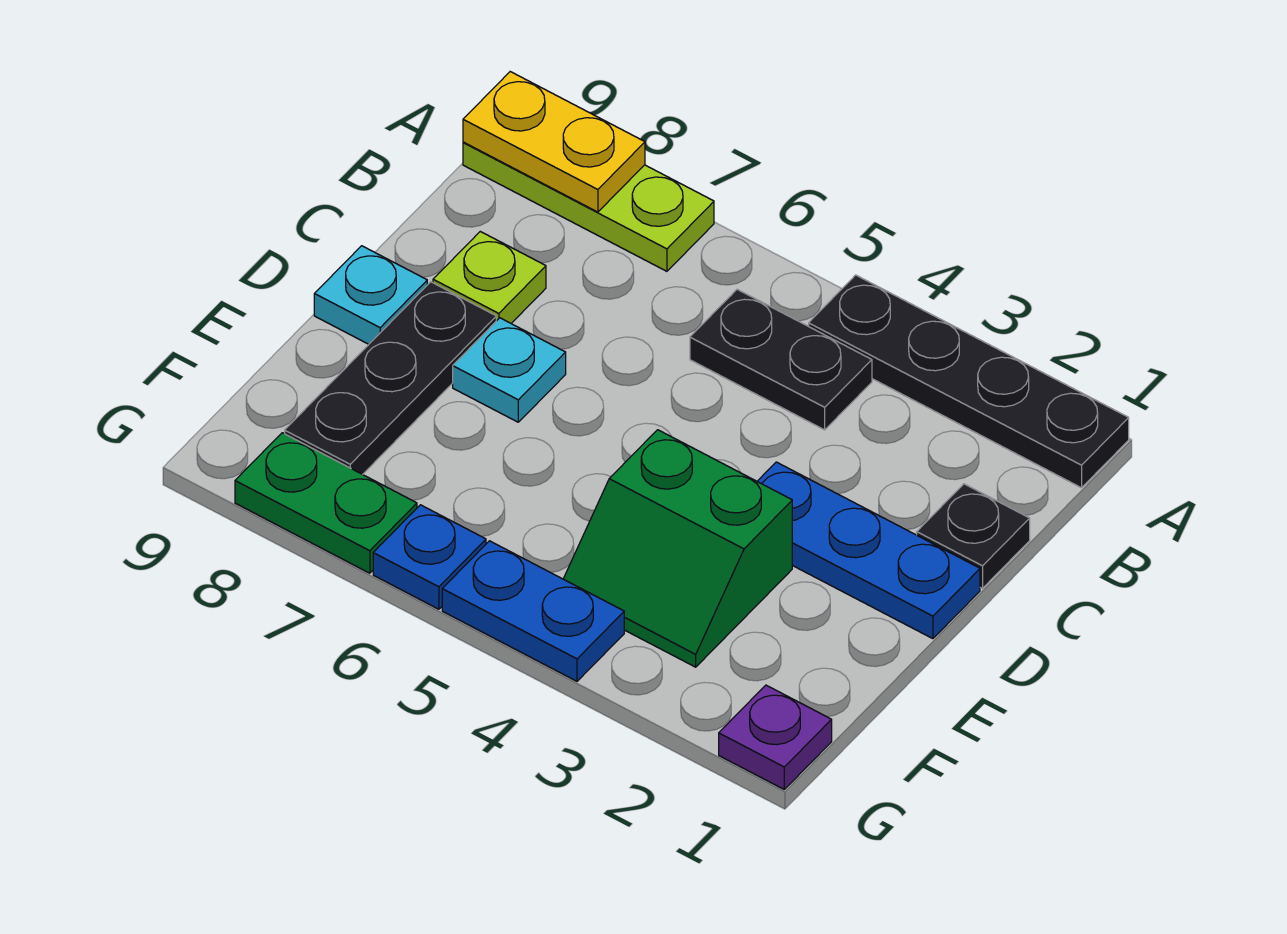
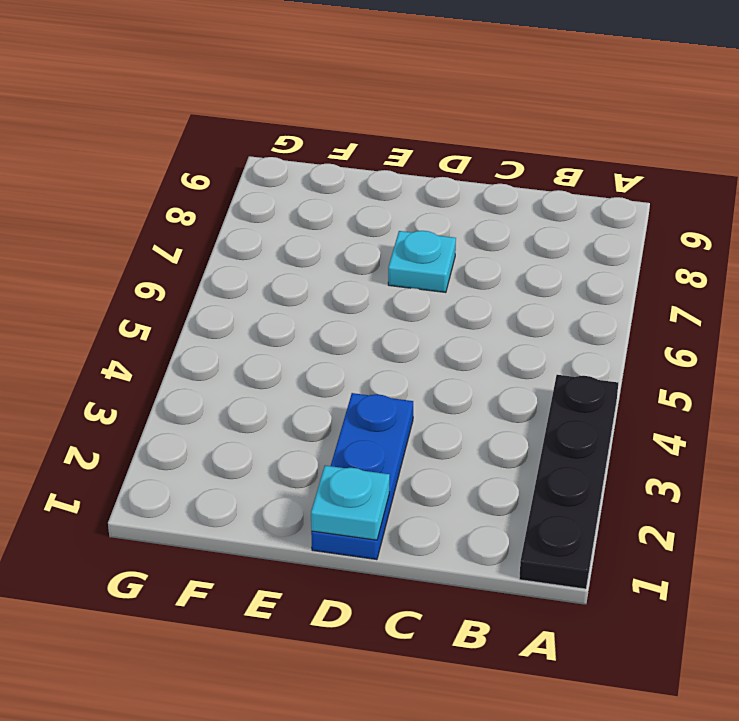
cyan 1x1 plate [311,466,390,540] -> cyan 1x1 plate moved to [314,246,427,344]
none -> lime 1x3 plate [463,142,714,271]
none -> black 1x2 plate [690,289,872,430]
none -> black 1x1 plate [917,484,1030,588]

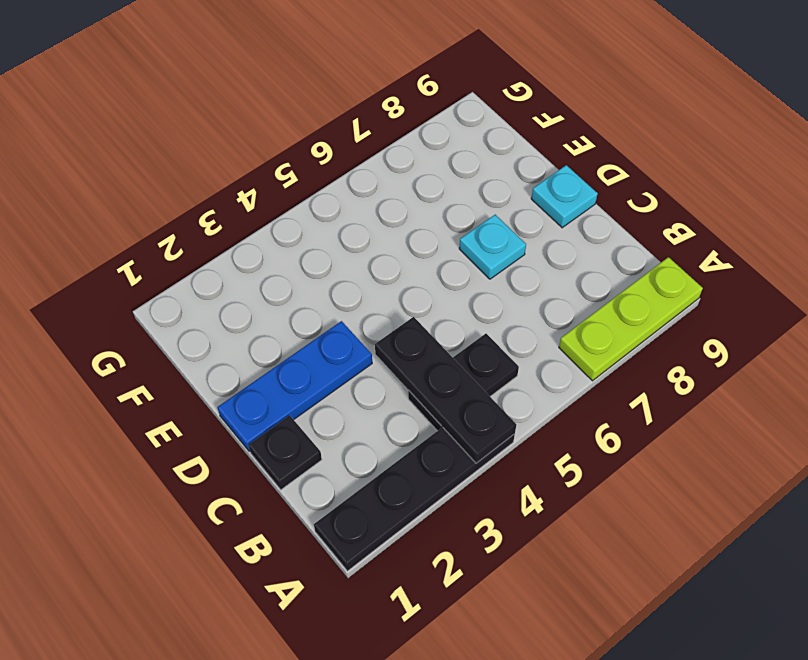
black 1x3 plate [375,317,516,463] -> black 1x3 plate moved to [285,282,496,475]
none -> lime 1x1 plate [433,231,546,323]
none -> green 2x2 slope [563,430,792,667]
none -> purple 1x1 plate [719,685,832,789]

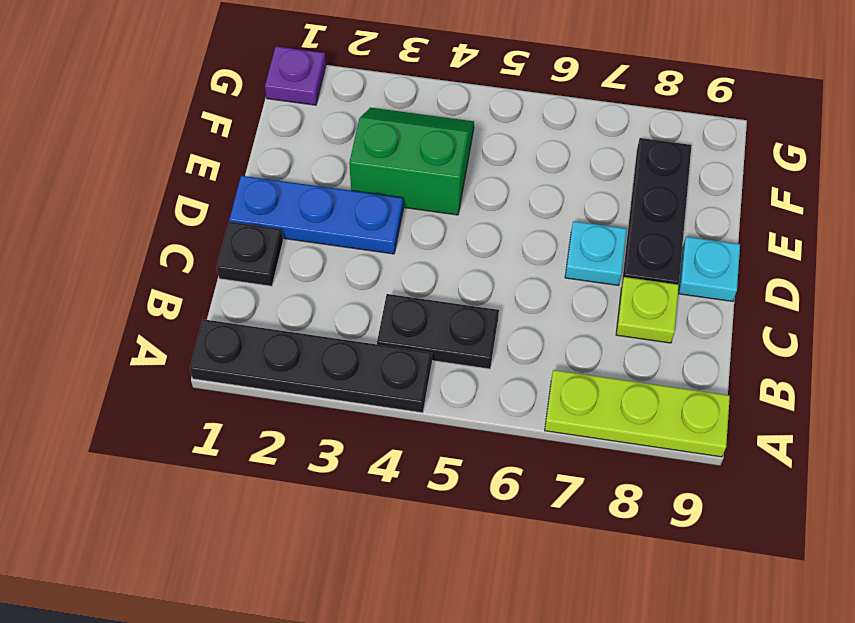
none -> blue 1x2 plate [442,541,624,681]
none -> blue 1x1 plate [373,505,486,609]
none -> green 1x2 plate [235,433,417,573]

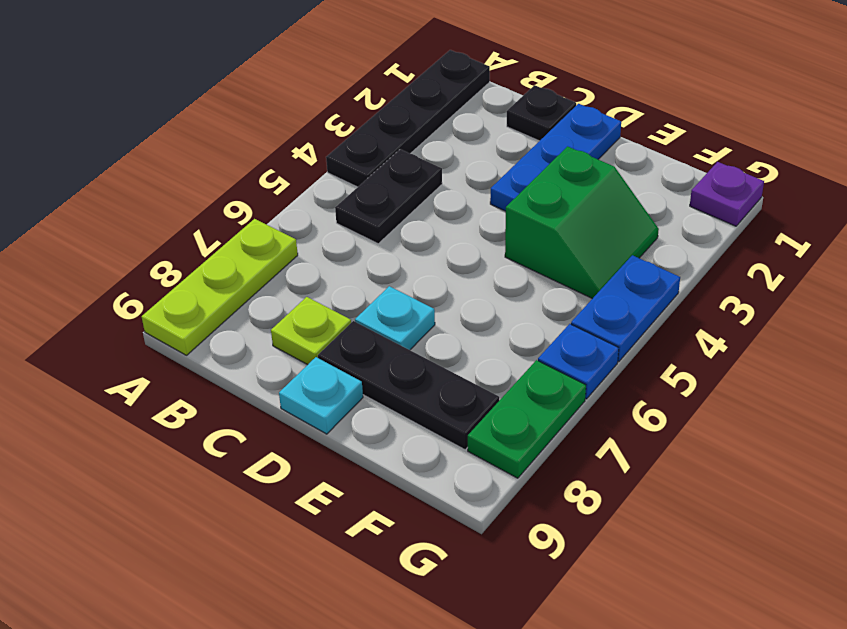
none -> yellow 1x2 plate [463,72,645,212]

